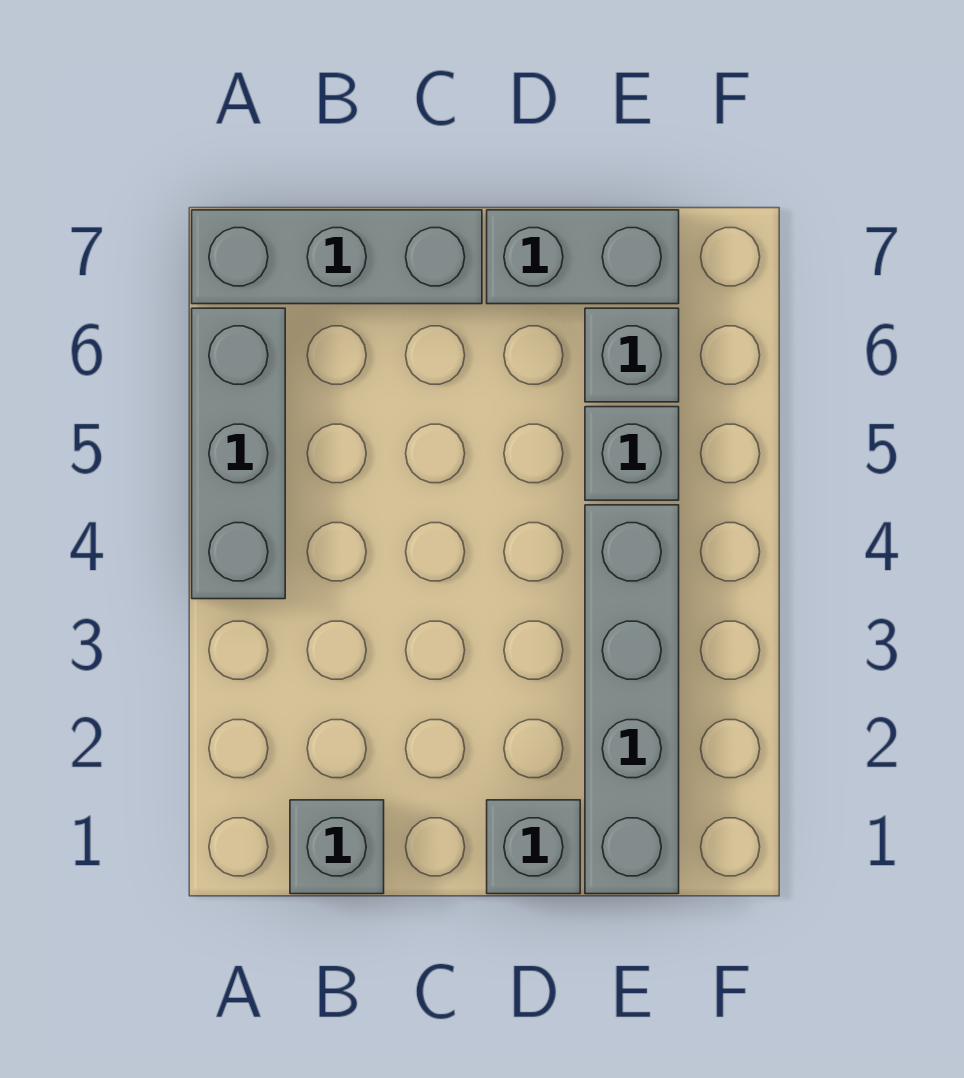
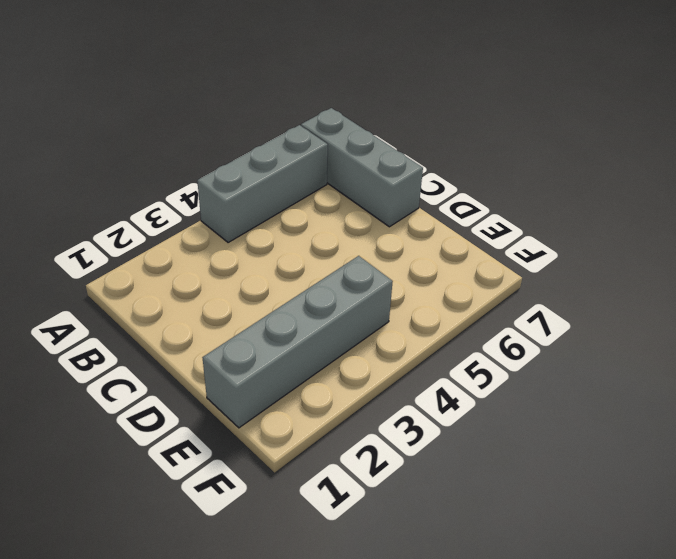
none -> grey 1x1 brick [290,800,384,894]
none -> grey 1x1 brick [487,800,580,894]

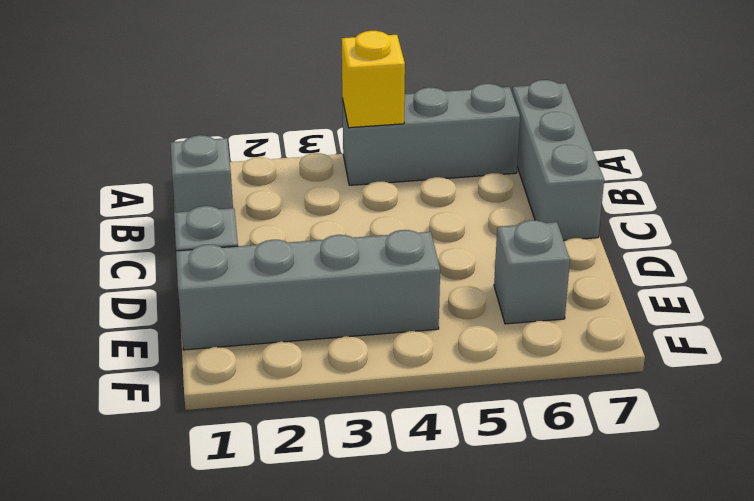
yellow 1x1 brick [342,31,405,128] -> none
none -> grey 1x2 brick [487,210,679,304]
none -> grey 1x1 brick [585,407,679,500]

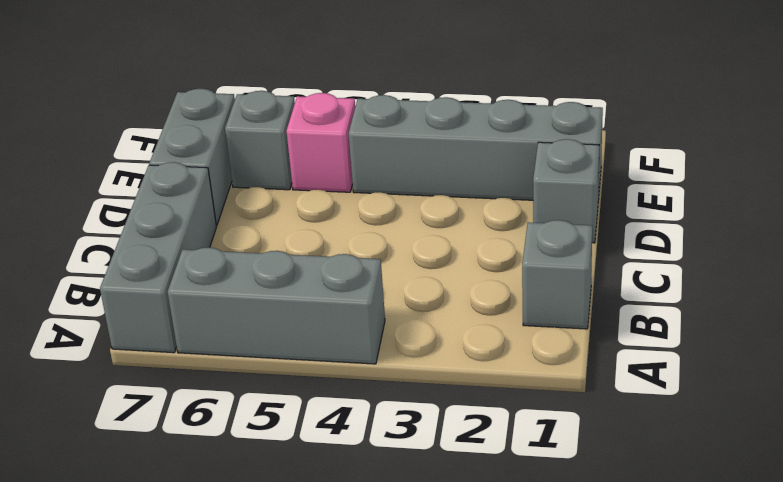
pink 1x1 brick [286,93,355,192] -> grey 1x1 brick [585,407,679,500]

